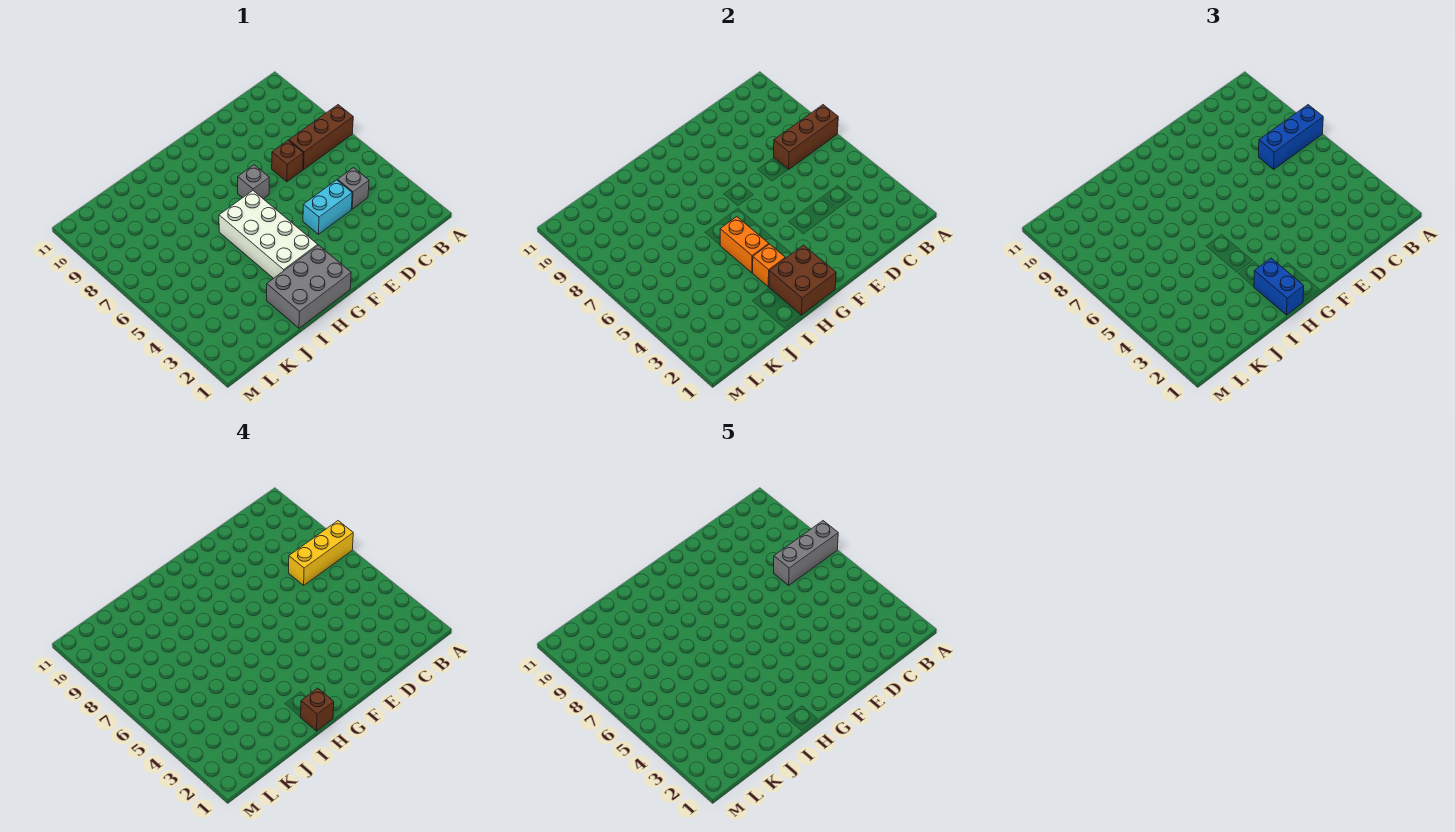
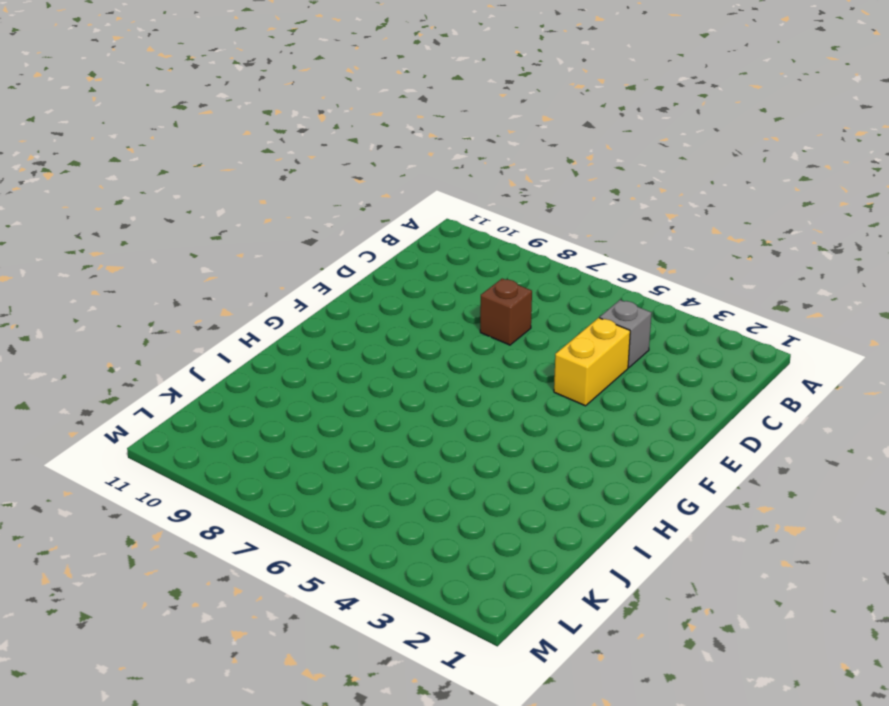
yellow 1x2 brick [554,318,630,406] -> cyan 1x2 brick [303,180,352,234]
none -> brown 1x3 brick [289,105,353,169]
none -> grey 1x1 brick [238,165,269,199]
none -> grey 2x3 brick [267,245,351,328]

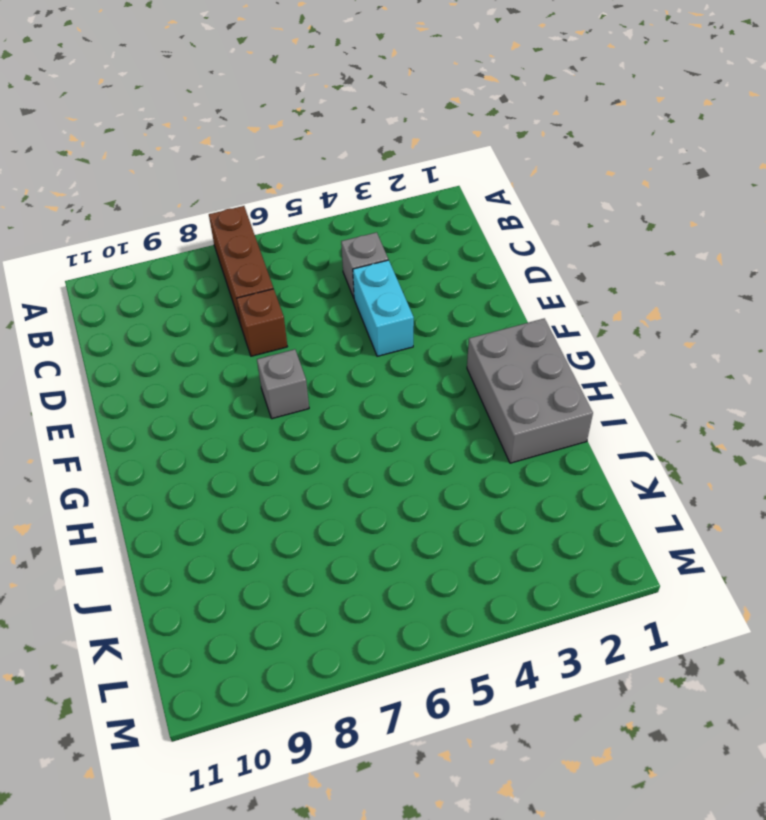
none -> white 2x4 brick [219,191,318,279]
none -> brown 1x3 brick [774,105,838,169]
none -> brown 2x2 brick [769,245,836,315]

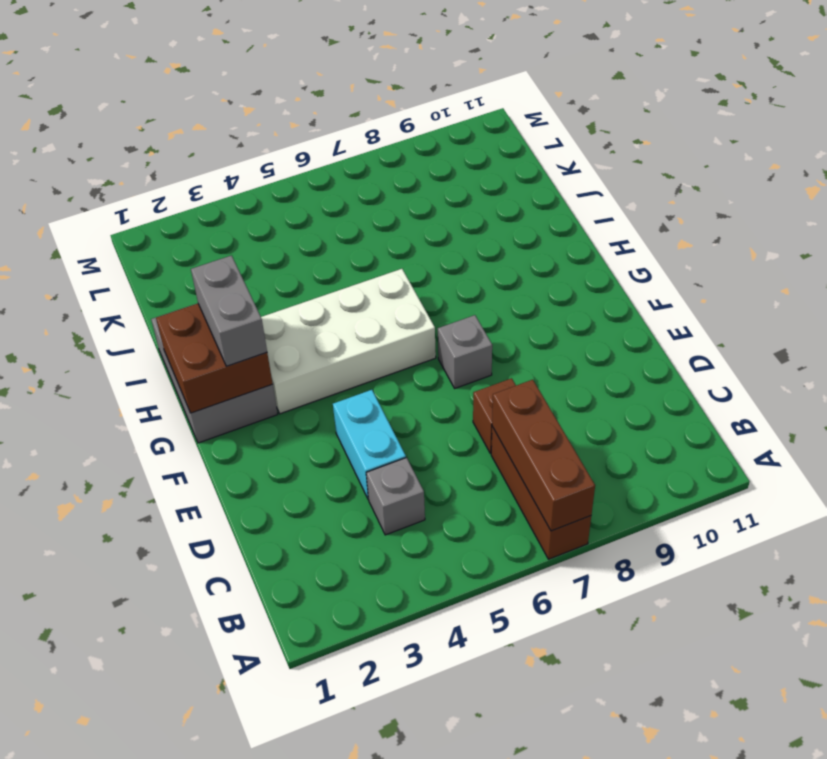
grey 1x2 brick [191,256,267,366] -> blue 1x2 brick [1254,258,1304,315]
none -> orange 1x1 brick [752,244,785,287]
none -> orange 1x2 brick [720,217,769,273]
none -> blue 1x3 brick [1259,105,1323,169]

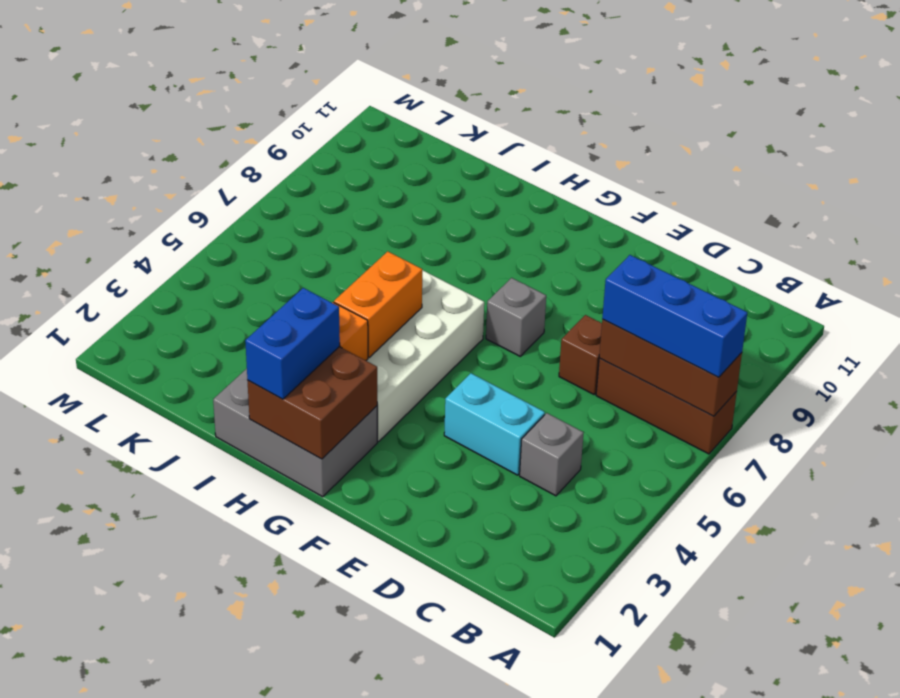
none -> yellow 1x3 brick [289,521,353,585]
none -> brown 1x1 brick [301,688,334,731]
none -> grey 1x3 brick [774,521,838,585]

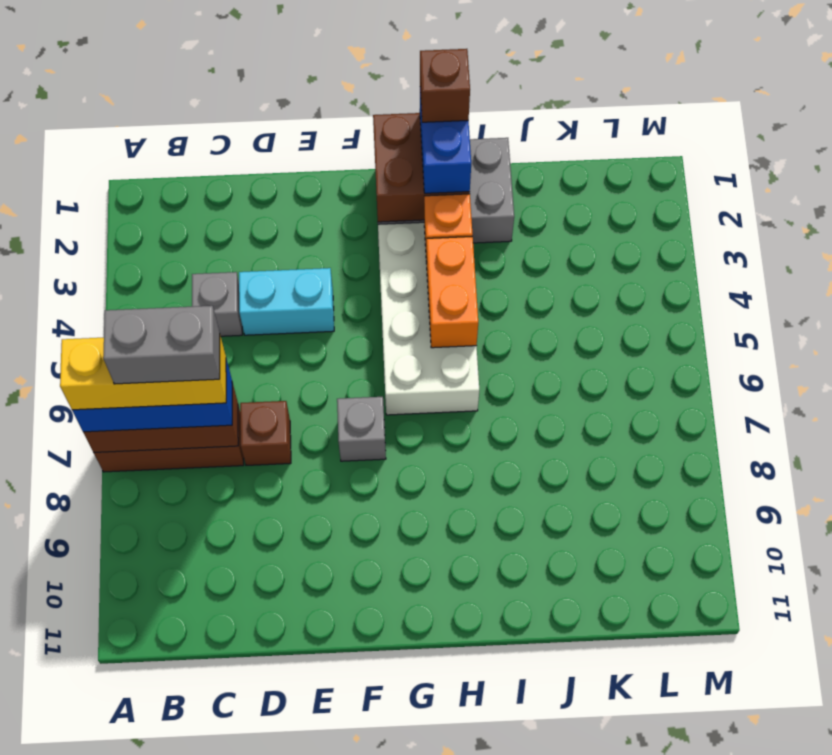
grey 1x2 brick [103,306,220,384] -> grey 1x3 brick [774,521,838,585]

